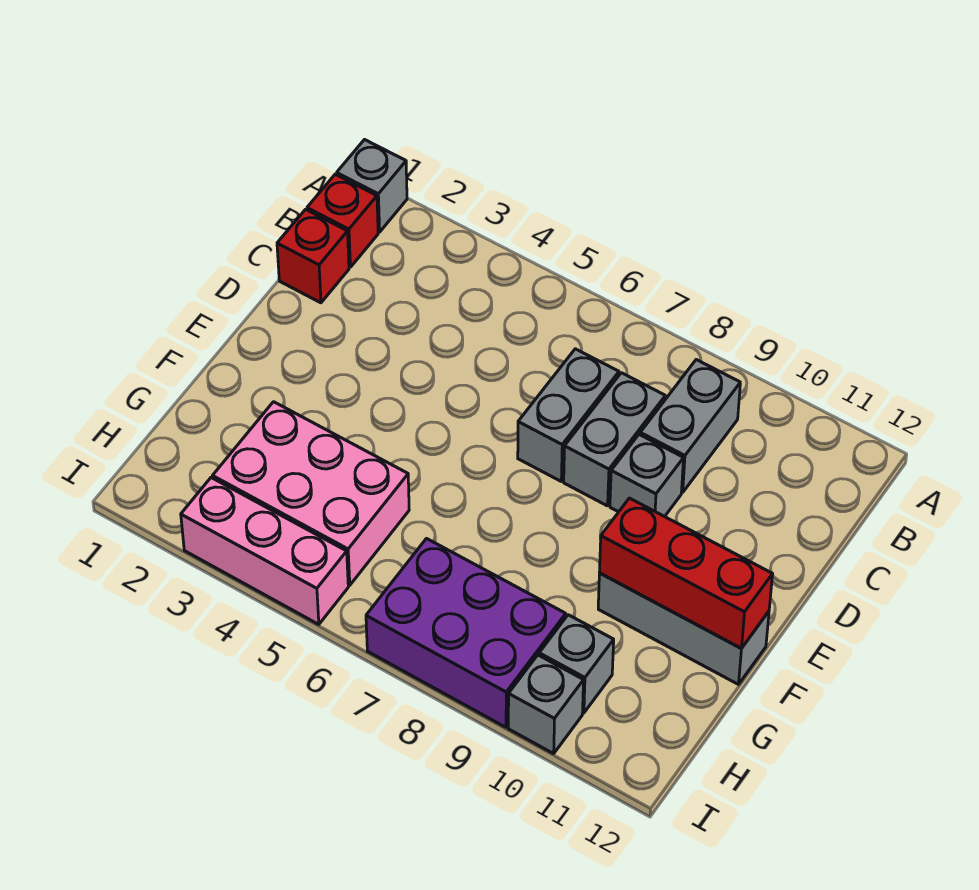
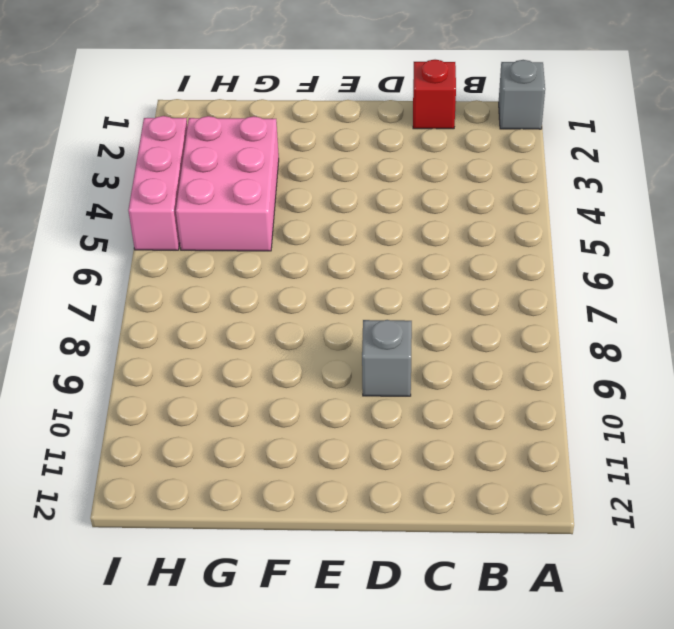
none -> red 1x1 brick [307,174,378,267]
none -> grey 1x2 brick [640,360,740,492]
none -> grey 1x2 brick [518,349,619,481]

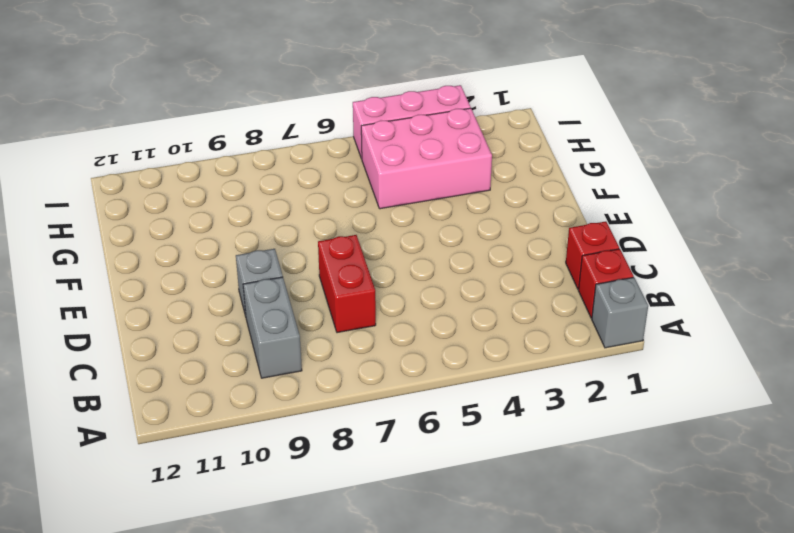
red 1x2 brick [318,235,376,333] -> grey 1x2 brick [518,349,619,481]
none -> grey 1x2 brick [564,373,665,506]
none -> grey 1x3 brick [598,573,769,684]
none -> purple 2x3 brick [366,539,566,727]

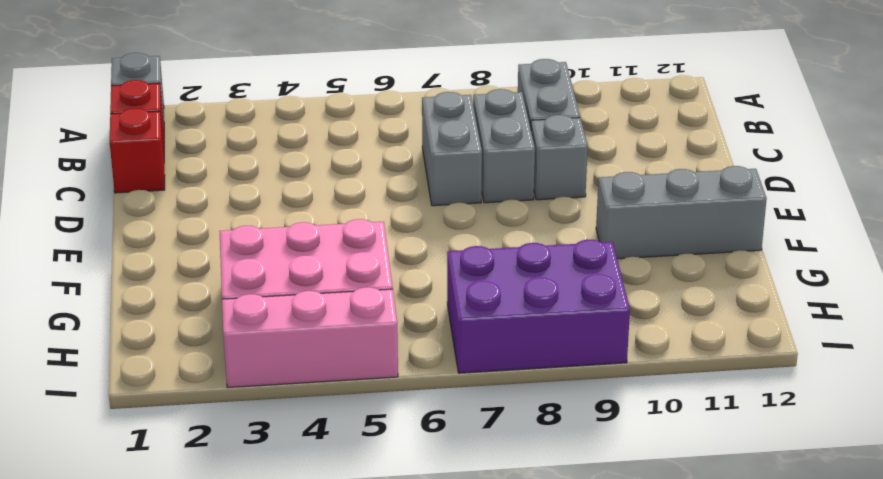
none -> grey 1x1 brick [539,615,614,713]
none -> grey 1x1 brick [508,655,584,754]
none -> red 1x3 brick [599,498,773,649]

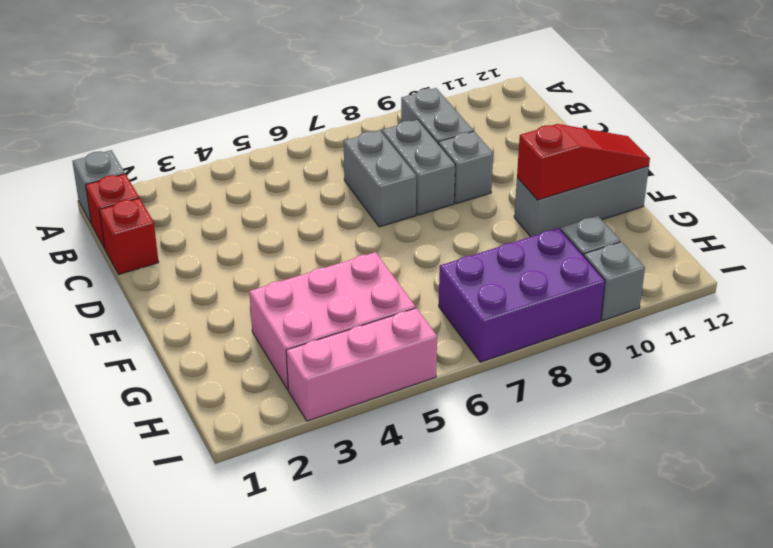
red 1x3 slope [517,124,650,200] -> red 1x3 brick [599,498,773,649]

